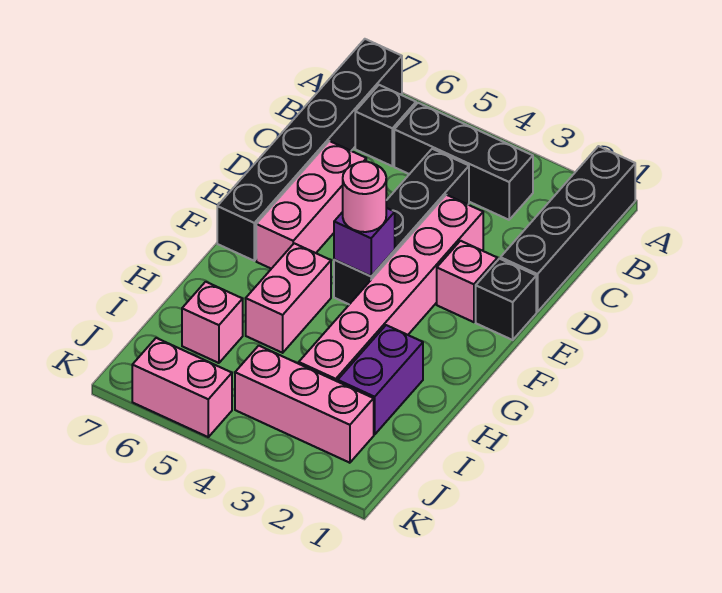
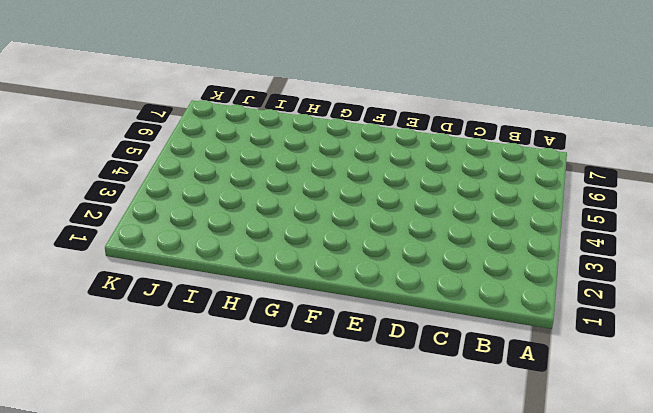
none -> black 1x4 brick [501,146,635,312]
none -> black 1x6 brick [217,39,402,261]
none -> black 1x3 brick [394,103,533,220]

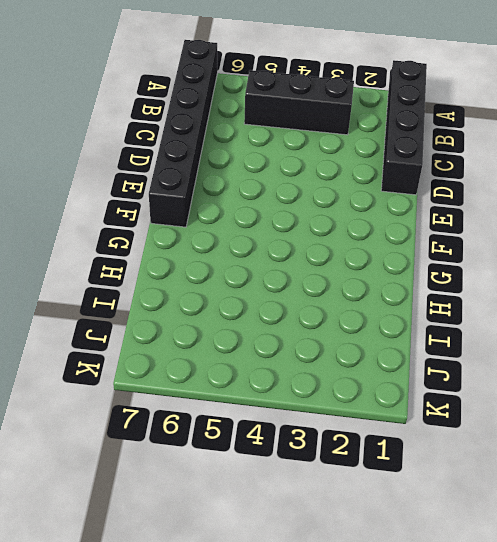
none -> black 1x1 brick [355,85,416,166]
none -> black 1x4 brick [334,149,469,304]
none -> pink 1x6 brick [299,195,483,382]

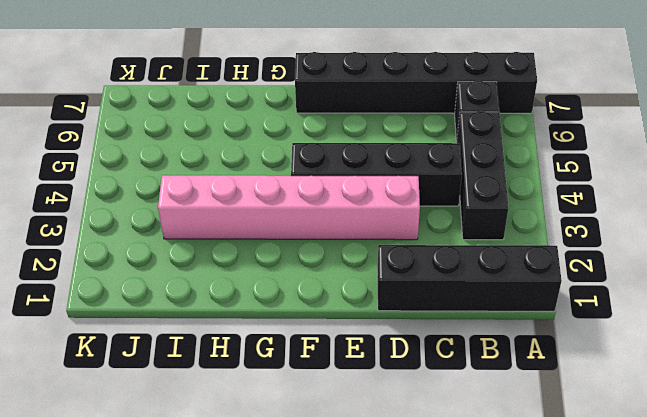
none -> pink 1x3 brick [256,141,366,269]
none -> black 1x1 brick [476,259,536,340]
none -> pink 1x1 brick [437,241,497,322]

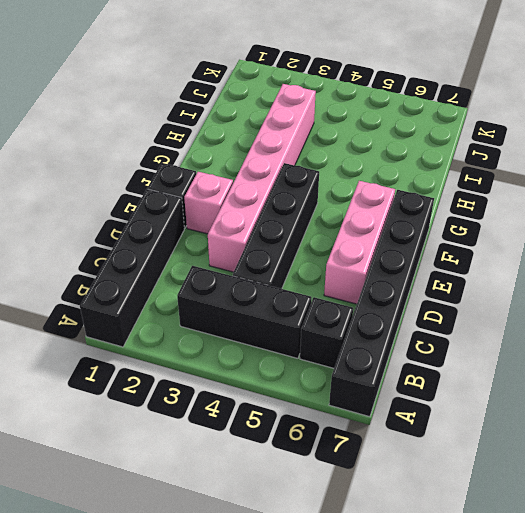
none -> pink 1x2 brick [246,243,331,353]
none -> purple 1x2 brick [338,325,423,435]
none -> pink 1x1 brick [182,282,243,363]

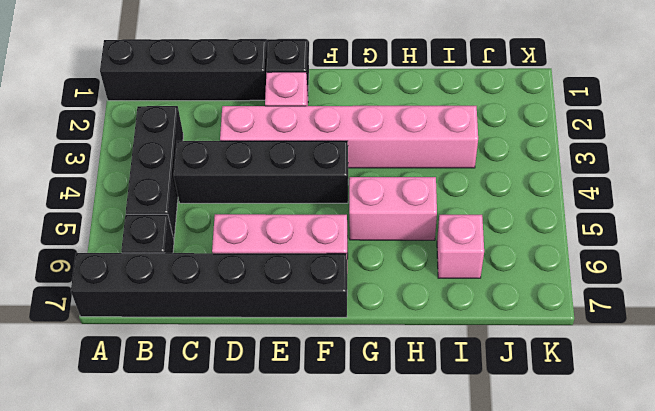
none -> purple 1x2 brick [338,325,423,435]
none -> pink 1x3 brick [235,346,374,463]
none -> pink 1x2 brick [132,338,232,437]

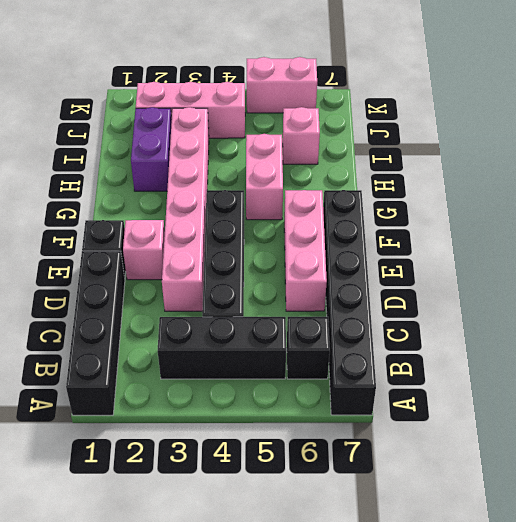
none -> purple 1x1 brick [334,208,395,276]
none -> pink 1x1 round brick [343,162,386,232]

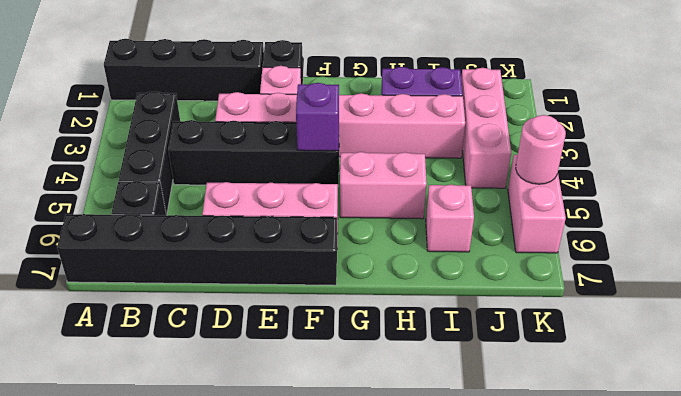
pink 1x1 round brick [516,115,566,184] -> pink 1x1 round brick moved to [343,162,386,232]

